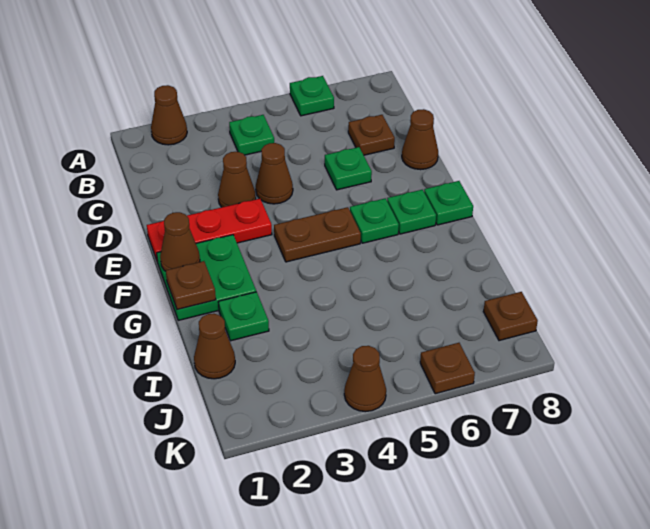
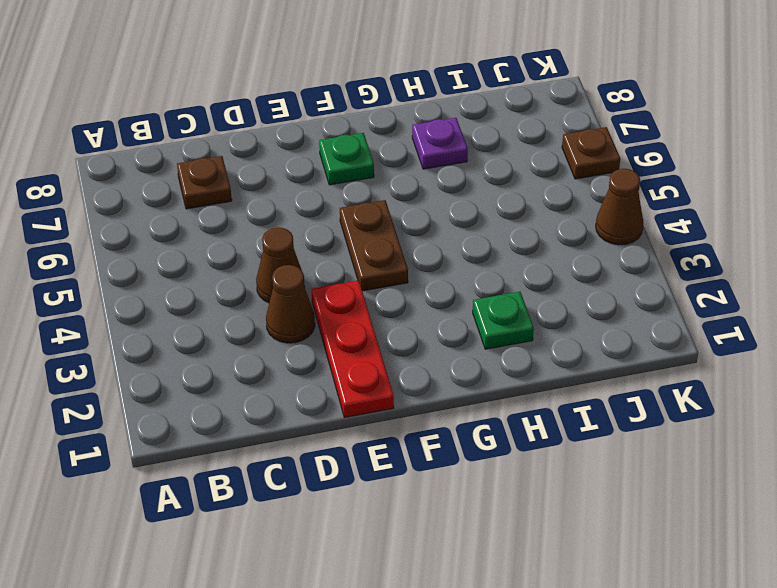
purple 1x1 plate [412,118,468,169] -> none
none -> brown 1x1 cone [151,85,187,145]
none -> green 1x1 plate [290,76,334,116]
none -> green 1x1 plate [229,115,274,155]

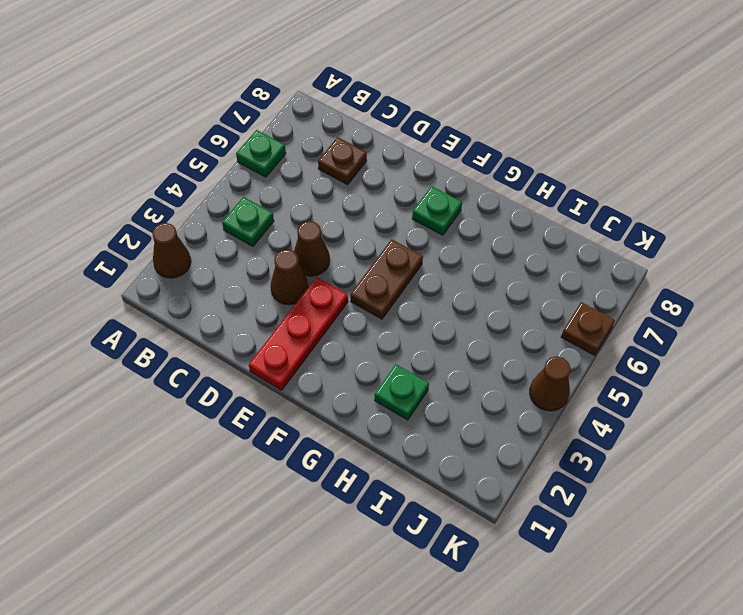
none -> green 1x1 plate [325,147,372,190]
none -> brown 1x1 cone [402,109,438,170]
none -> green 2x2 plate [157,235,256,320]

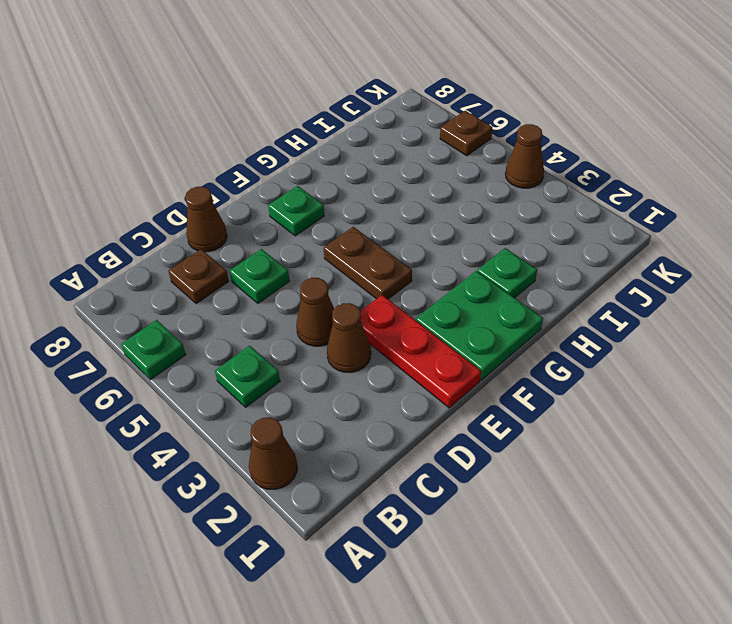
none -> green 1x1 plate [350,198,399,243]
none -> green 1x1 plate [424,181,473,225]
none -> brown 1x1 cone [194,314,235,379]

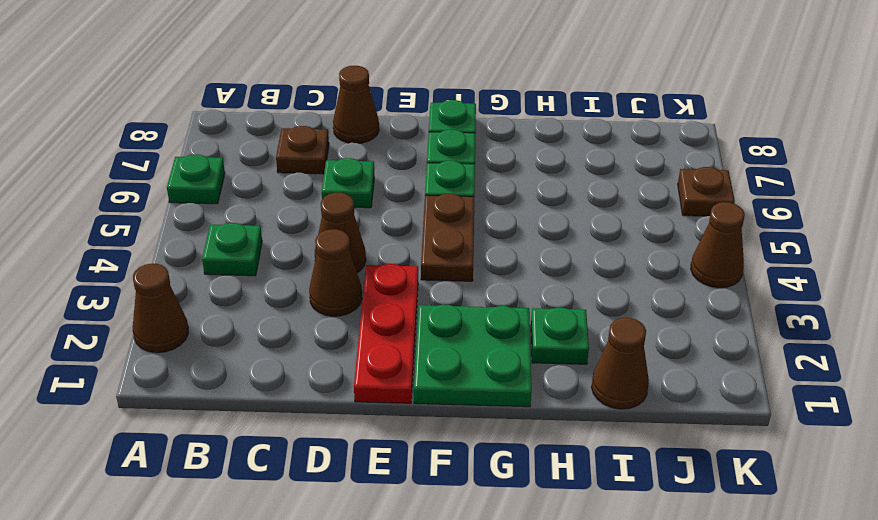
none -> brown 1x1 plate [483,292,538,341]
none -> brown 1x1 cone [160,212,200,271]
none -> brown 1x1 plate [166,261,216,310]

